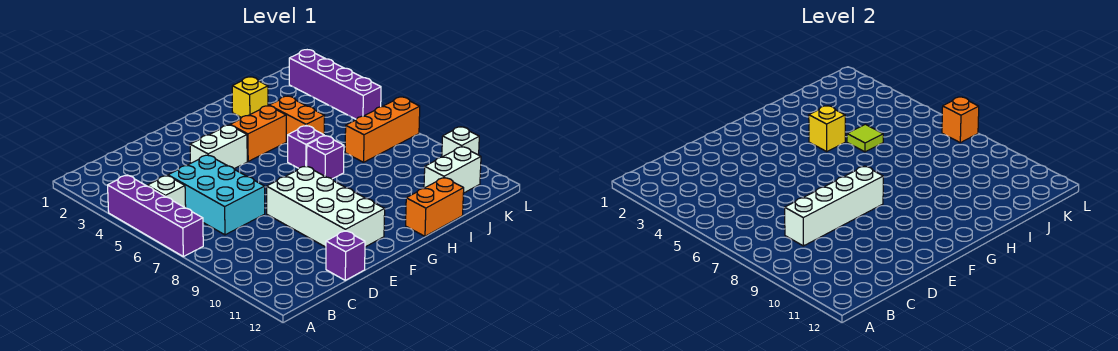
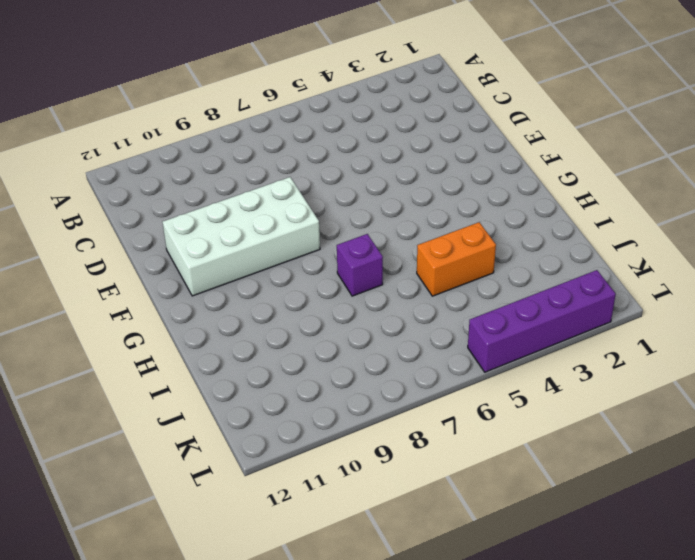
none -> purple 1x4 brick [108,175,203,257]
none -> white 1x1 brick [147,175,186,208]
none -> cyan 2x3 brick [168,155,265,235]

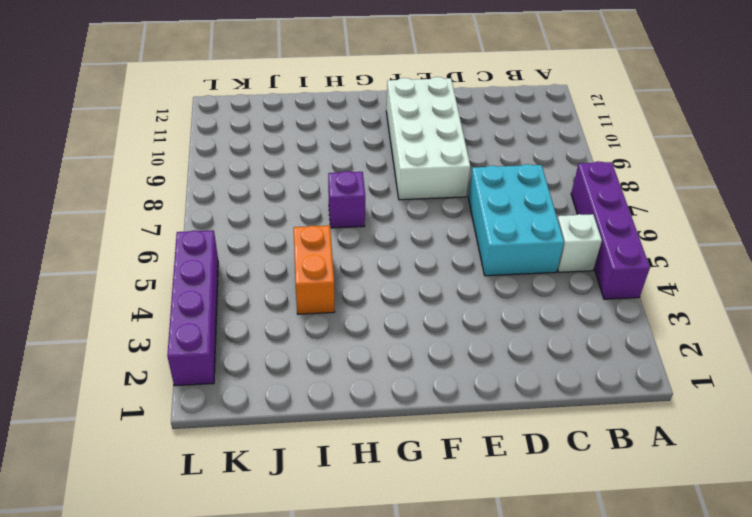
none -> purple 1x1 brick [326,231,365,280]
none -> white 1x2 brick [190,125,247,169]
none -> orange 1x2 brick [230,106,286,161]

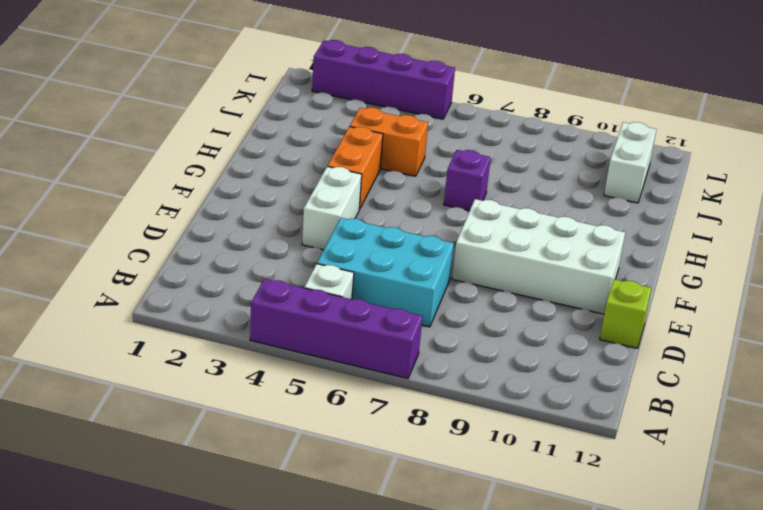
lime 1x1 brick [600,279,652,348] -> purple 1x1 brick [326,231,365,280]
none -> purple 1x1 brick [288,126,324,168]
none -> orange 1x2 brick [406,178,464,236]
none -> yellow 1x1 brick [232,77,268,118]

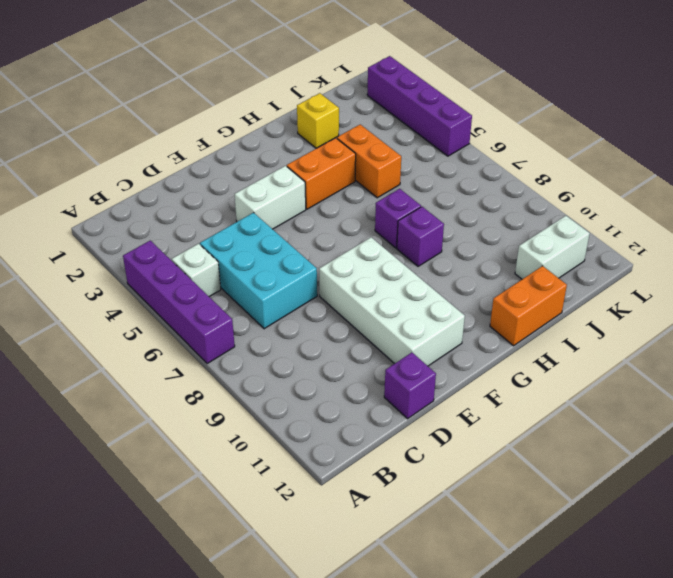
purple 1x1 brick [397,207,444,266] -> purple 1x1 brick moved to [288,126,324,168]
none -> orange 1x3 brick [345,97,420,162]
none -> white 1x1 brick [442,127,479,157]
none -> white 1x4 brick [785,166,883,246]

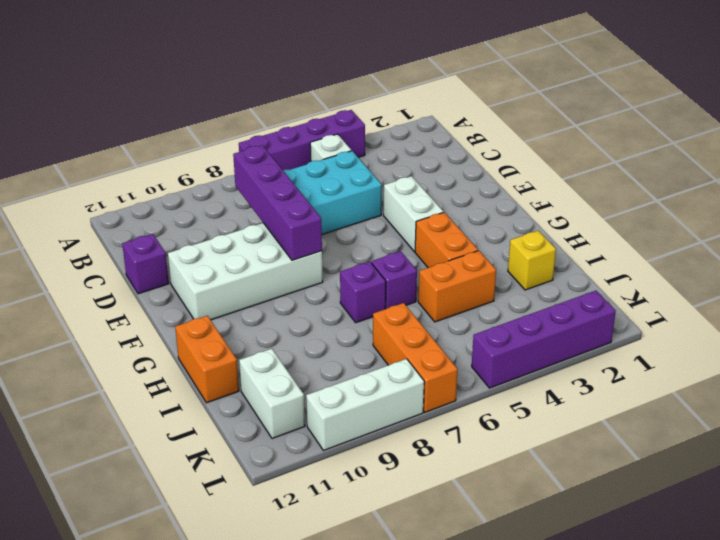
purple 1x4 brick [233,145,322,260] -> white 1x4 brick [785,166,883,246]
white 1x3 brick [306,359,424,451] -> white 1x1 brick [442,127,479,157]
none -> yellow 1x1 brick [809,106,845,151]
none -> lime 1x1 tile [847,124,883,152]
none -> orange 1x1 brick [942,97,979,143]

